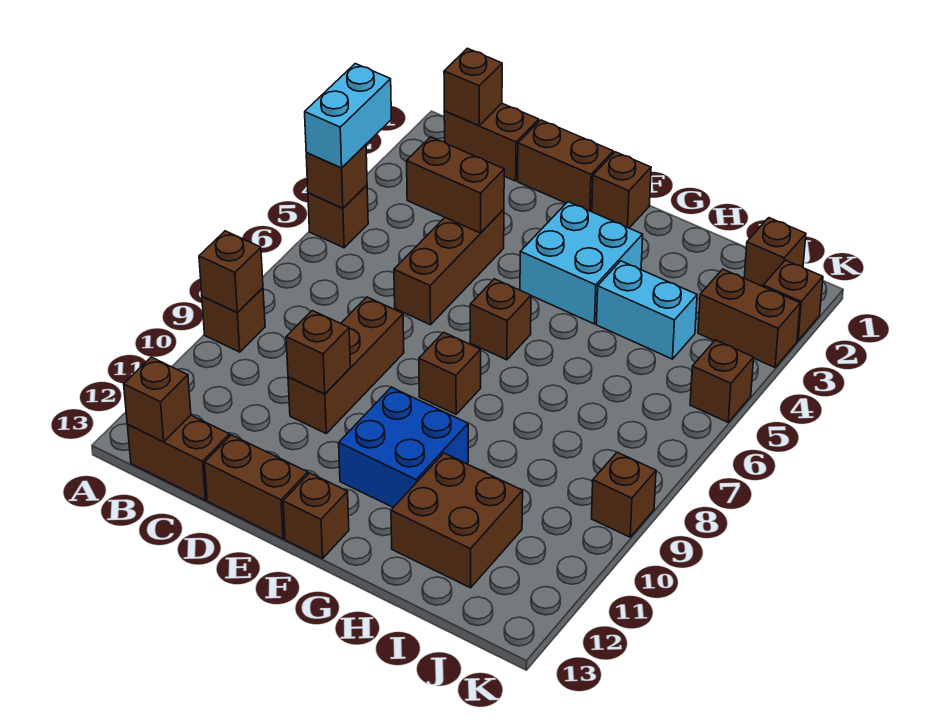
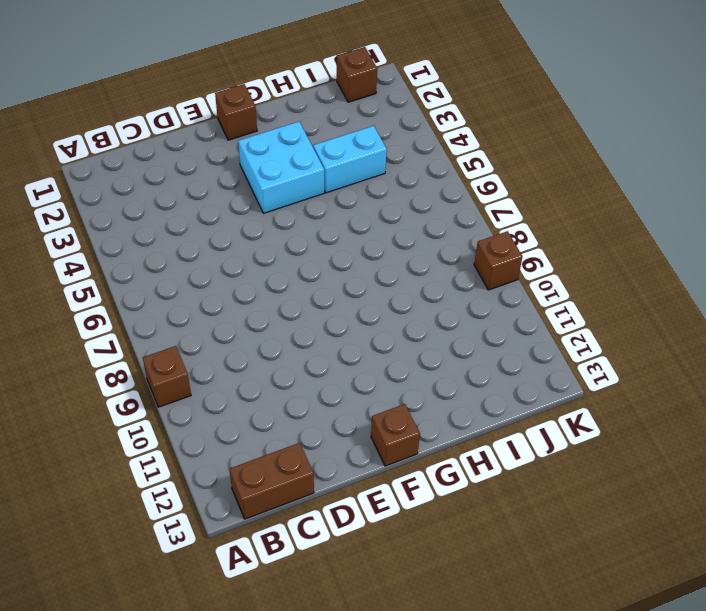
none -> brown 1x1 brick [308,185,368,248]
none -> brown 1x2 brick [444,103,539,181]
none -> brown 1x2 brick [518,120,613,212]

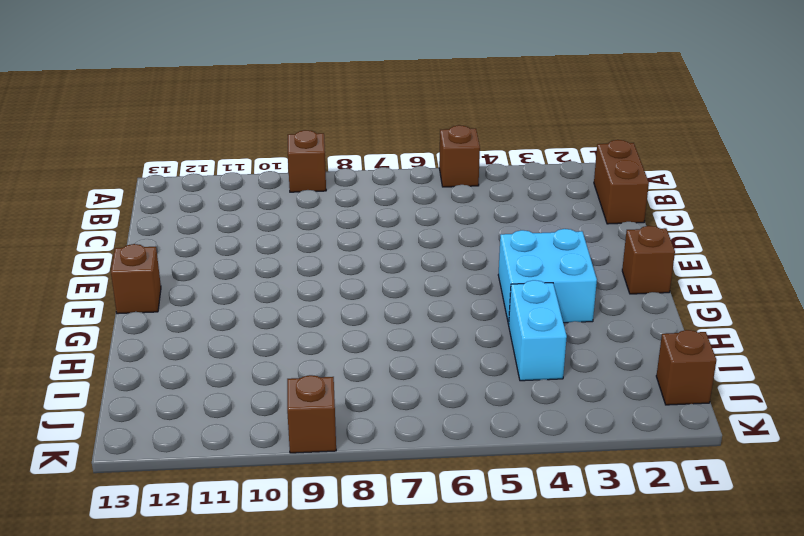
none -> brown 1x2 brick [127,415,230,500]
none -> brown 1x2 brick [518,120,613,212]
none -> brown 1x3 brick [394,209,504,325]

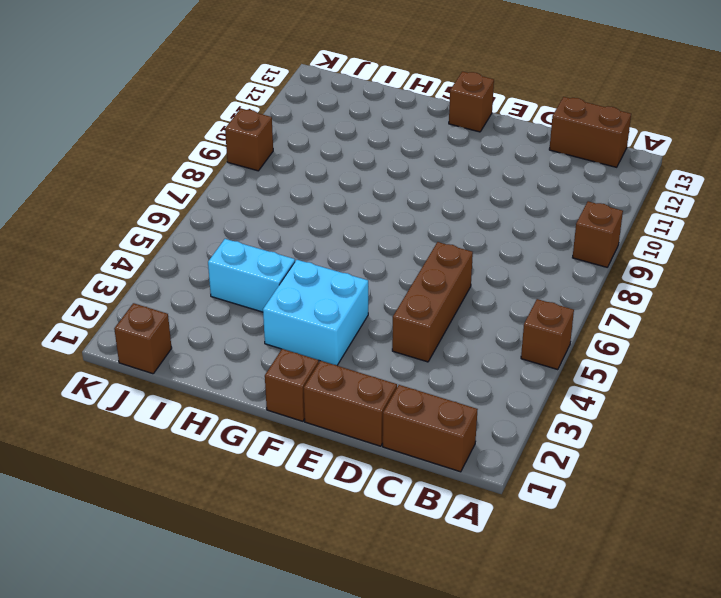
none -> brown 1x3 brick [288,297,404,433]
none -> brown 1x2 brick [204,435,308,539]
none -> brown 1x1 brick [470,279,531,360]

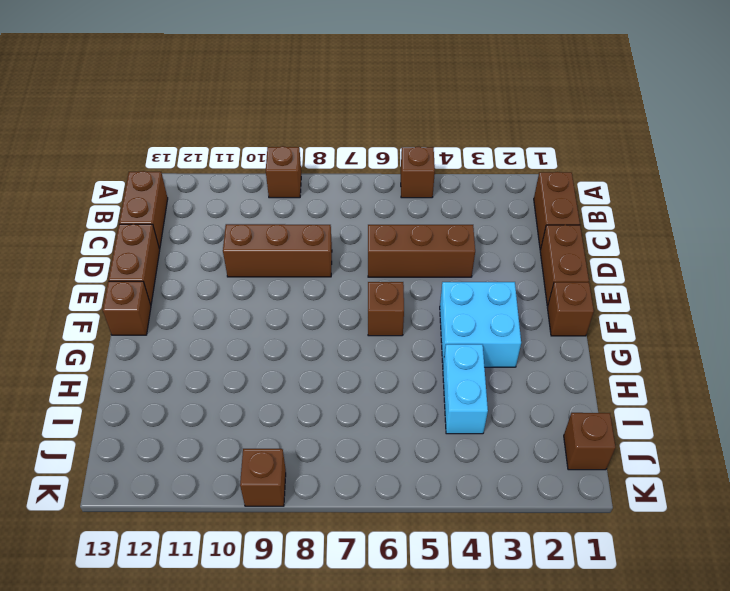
none -> brown 1x1 brick [419,332,481,414]
none -> blue 2x2 brick [339,387,468,507]
none -> brown 2x2 brick [391,453,523,588]

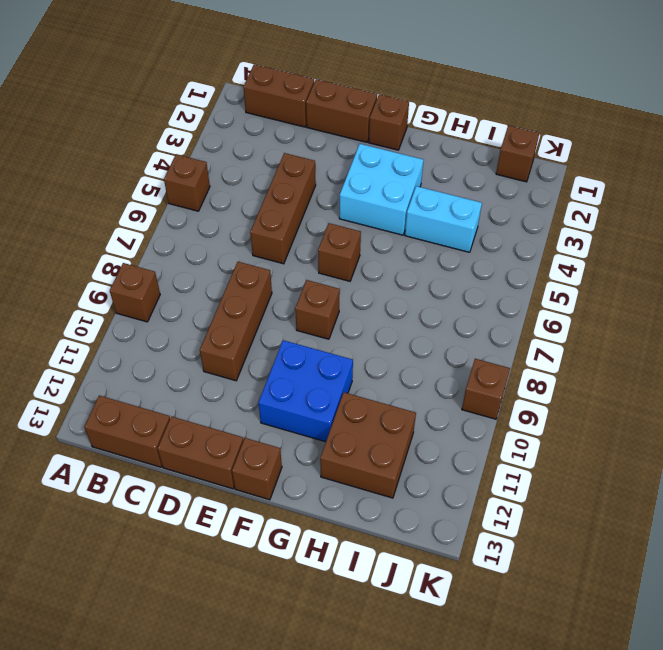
none -> brown 1x2 brick [698,269,800,367]
none -> brown 1x1 brick [763,260,823,341]
none -> brown 1x1 brick [690,340,754,422]

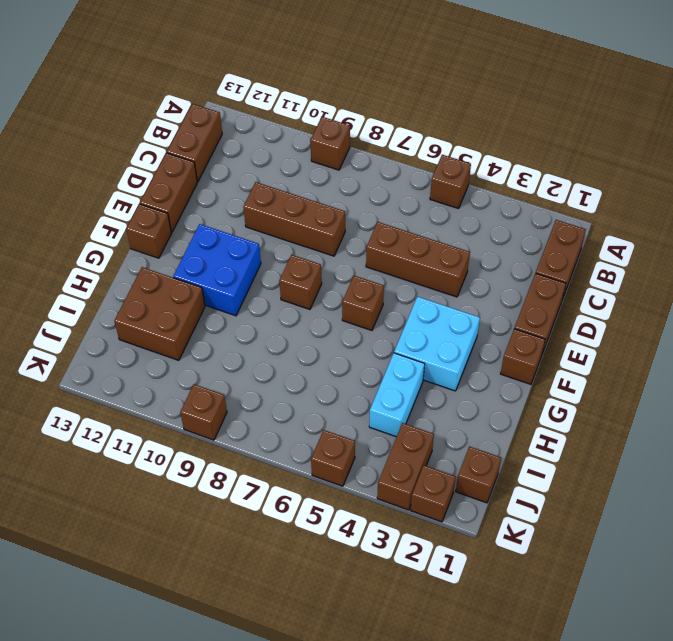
none -> brown 1x1 brick [306,145,367,208]
none -> brown 1x1 brick [199,231,263,313]
none -> brown 1x1 brick [444,48,502,125]

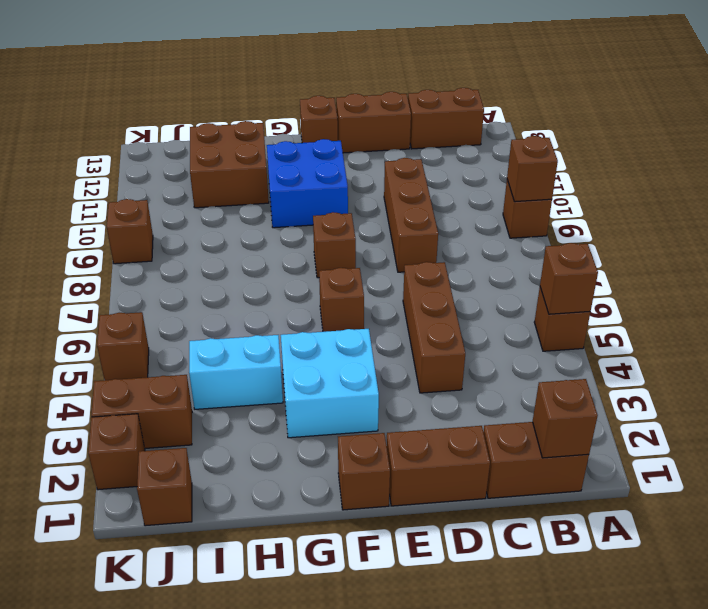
none -> brown 1x1 brick [124,357,191,442]
none -> brown 1x2 brick [407,137,504,233]
none -> brown 1x1 brick [286,311,350,394]

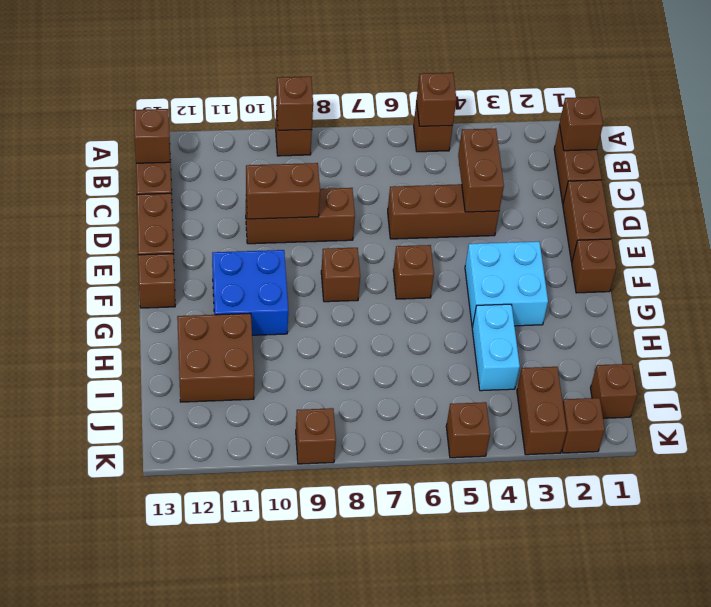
brown 1x2 brick [246,163,320,219] -> brown 1x1 brick [286,311,350,394]
none -> cyan 1x2 brick [305,64,391,168]

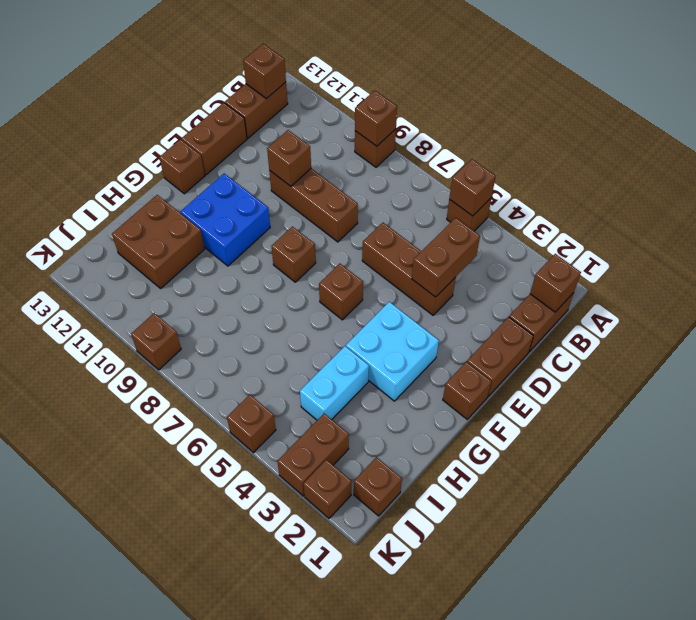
none -> cyan 1x2 brick [305,64,391,168]

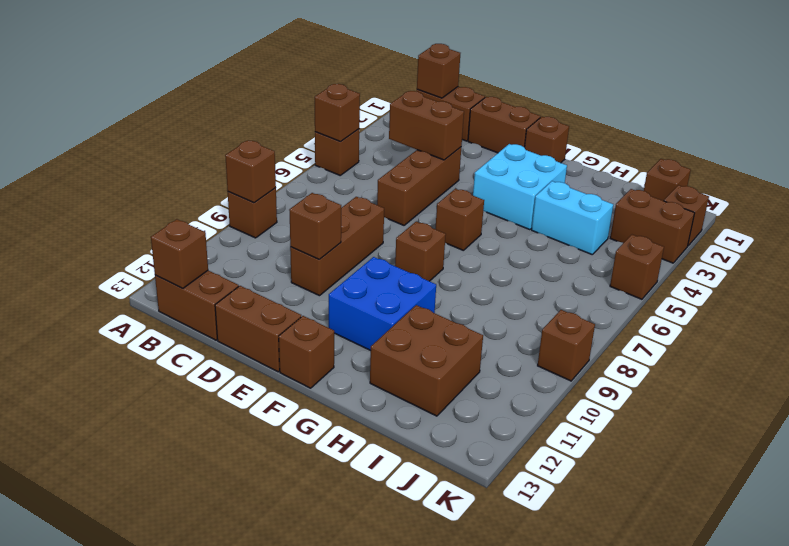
none -> cyan 1x2 brick [305,64,391,168]

